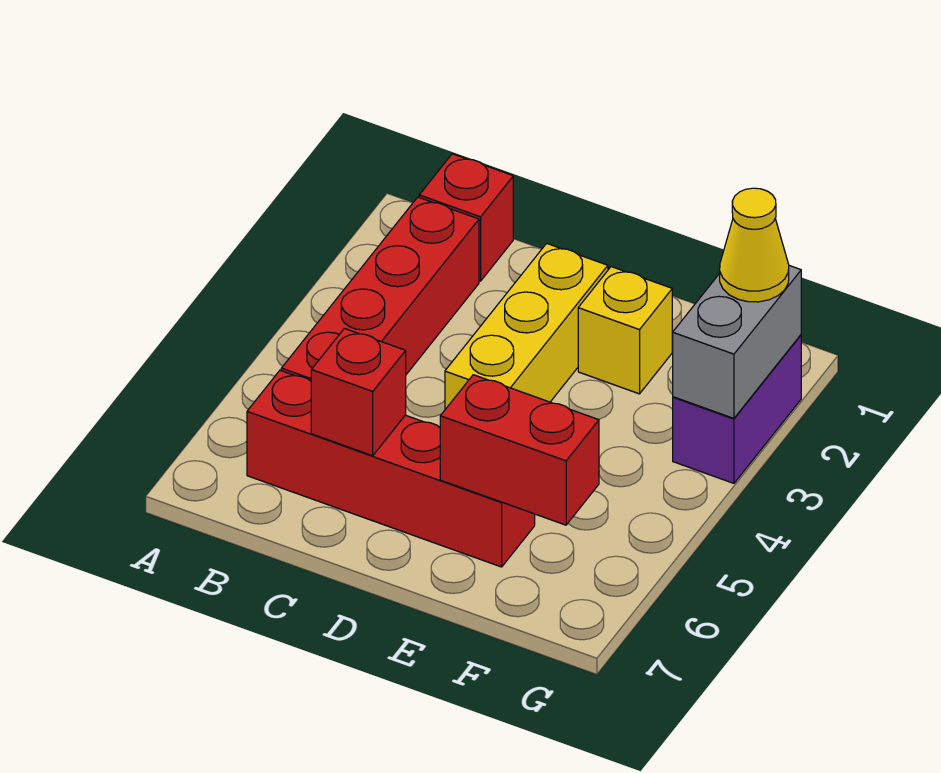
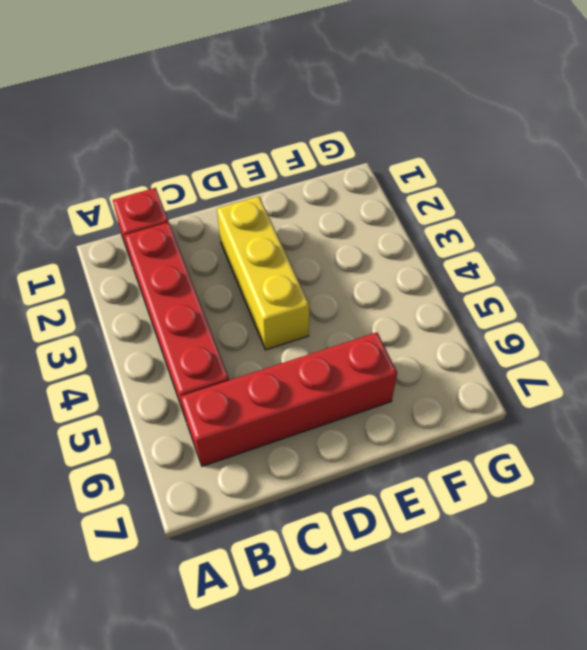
none -> yellow 1x1 brick [578,267,672,394]
none -> purple 1x2 brick [673,335,801,483]

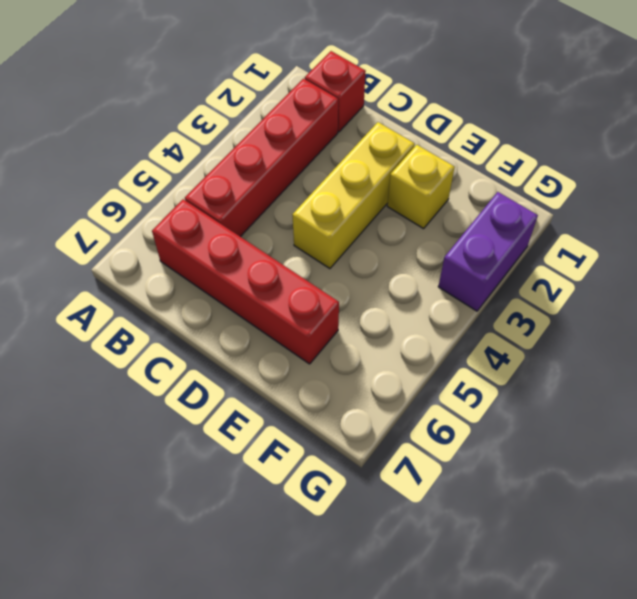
none -> red 1x1 brick [311,328,406,456]
none -> red 1x2 brick [440,375,599,525]

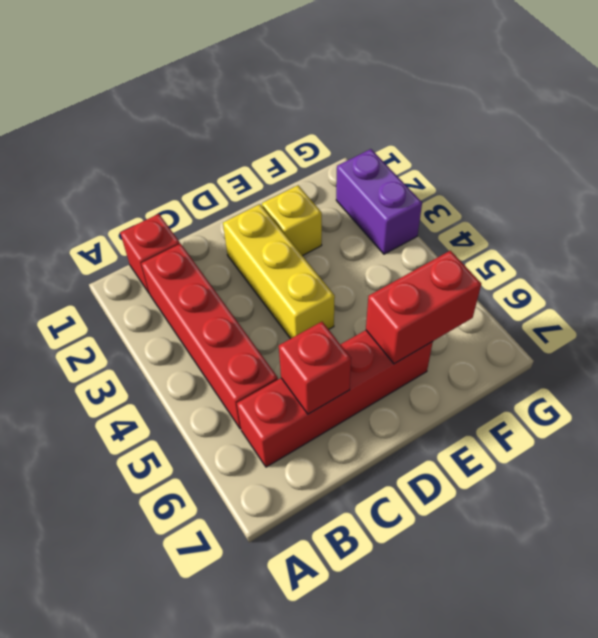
none -> grey 1x2 brick [673,266,801,418]
none -> yellow 1x1 cone [720,188,789,302]

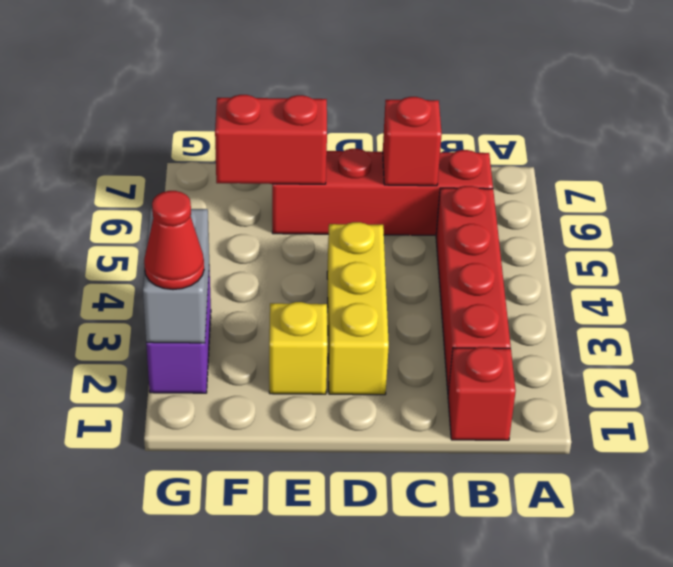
red 1x1 cone [144,191,204,290] -> yellow 1x1 cone [720,188,789,302]

